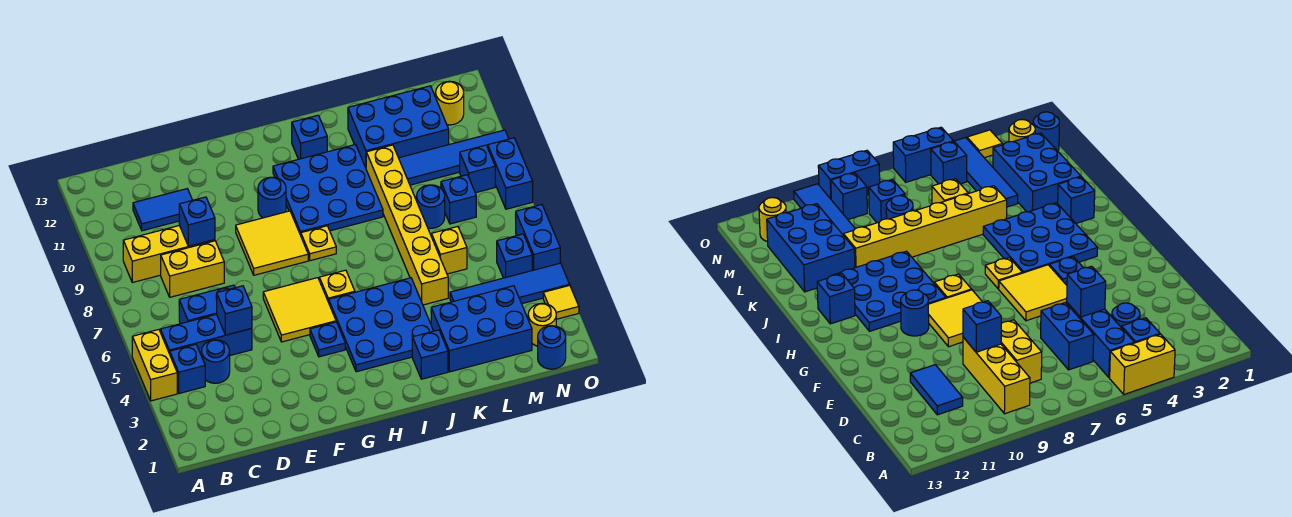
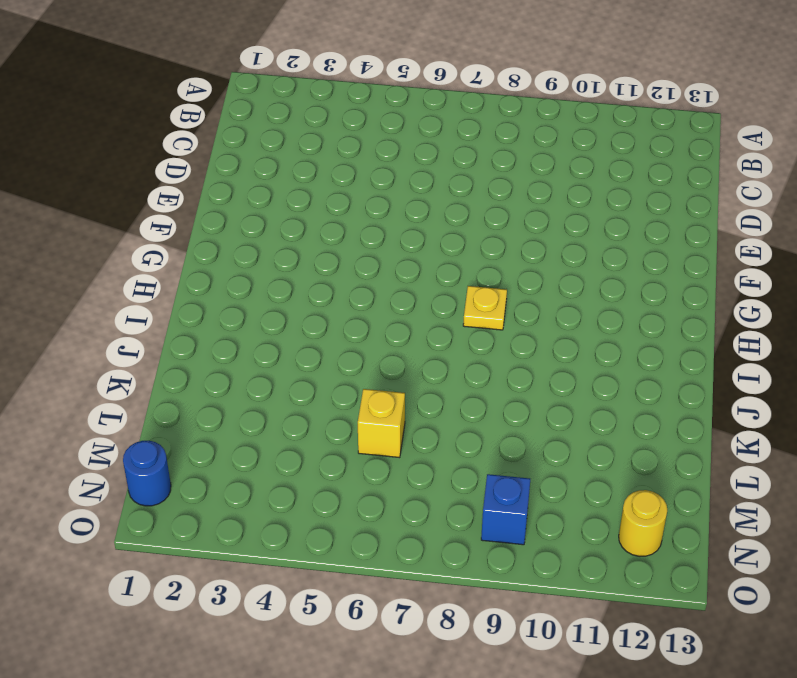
none -> yellow 1x2 brick [132,329,177,401]
none -> blue 1x1 brick [170,344,205,393]
none -> blue 1x3 brick [160,314,252,355]
none -> yellow 1x3 brick [123,226,215,283]

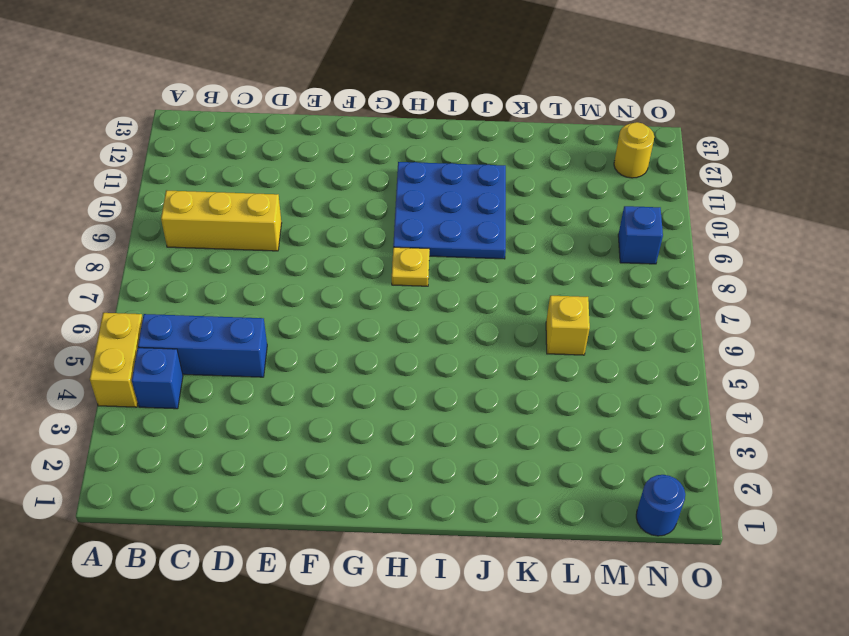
none -> blue 1x1 round brick [201,340,230,383]
none -> blue 1x2 brick [179,285,235,324]
none -> yellow 1x2 brick [161,241,224,297]
none -> blue 1x2 tile [133,189,192,231]

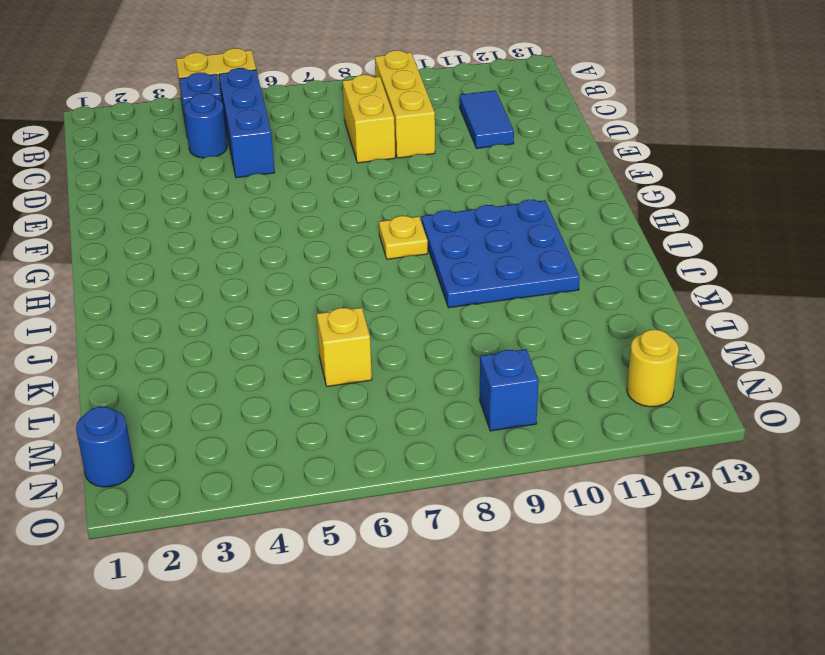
none -> blue 1x2 brick [179,285,235,324]
none -> yellow 2x2 tile [263,278,336,342]
none -> yellow 2x2 tile [236,211,308,275]
none -> blue 1x1 plate [310,322,345,357]

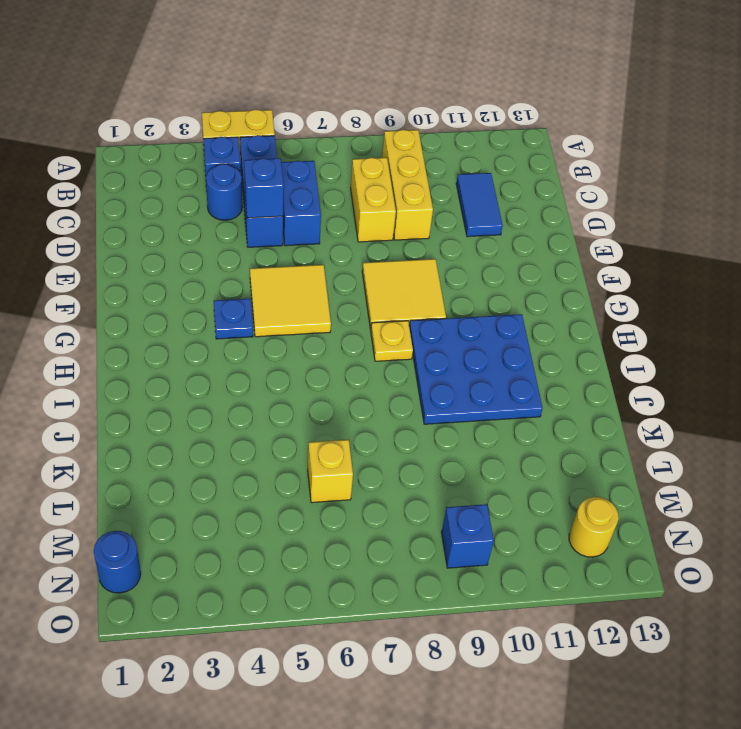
none -> blue 1x1 round brick [258,177,286,218]
none -> blue 3x3 plate [329,278,433,372]
none -> yellow 1x1 plate [319,270,355,302]
none -> blue 1x1 brick [292,115,327,159]

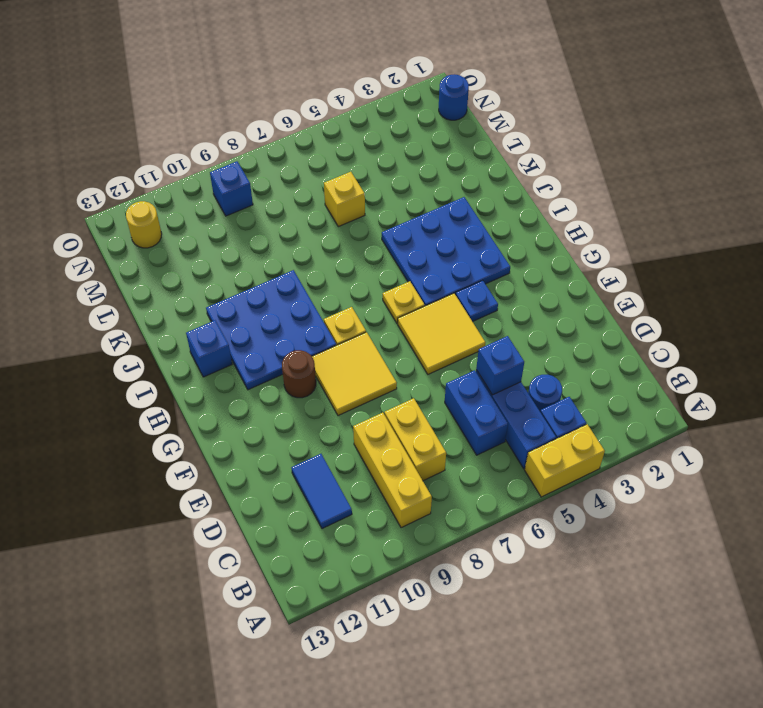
brown 1x1 round brick [282,350,316,398] -> blue 1x1 round brick [258,177,286,218]
none -> blue 1x1 brick [412,330,448,379]
none -> blue 2x3 brick [431,286,532,372]
none -> yellow 1x6 brick [366,145,448,305]
none -> blue 2x3 brick [348,86,449,168]

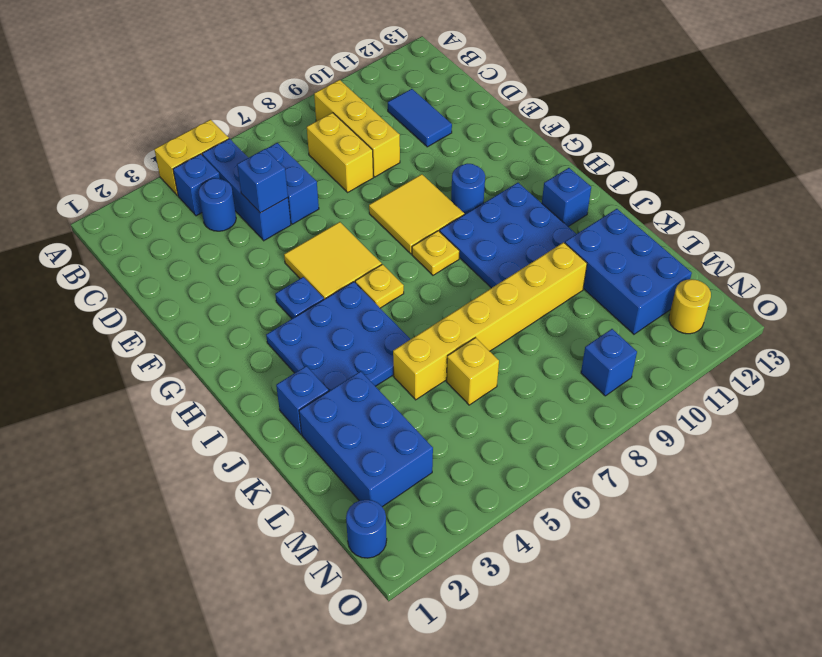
none -> blue 1x4 tile [450,263,570,304]
none -> blue 1x1 round brick [417,185,445,228]
none -> blue 1x4 tile [399,130,509,185]
none -> blue 1x1 brick [441,175,476,224]

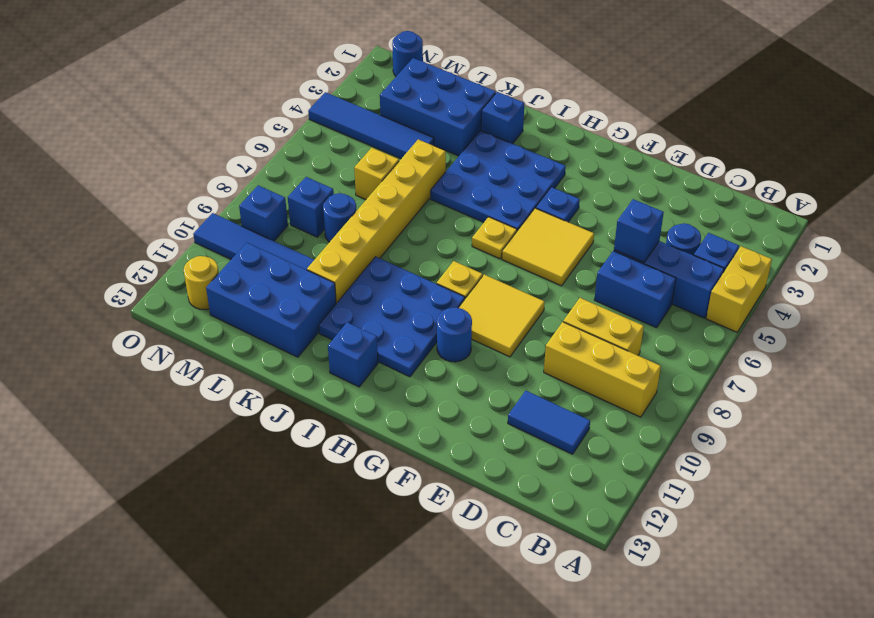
none -> yellow 1x1 round brick [528,303,556,346]
none -> blue 1x1 brick [497,234,532,278]
none -> yellow 1x1 tile [543,285,579,319]
none -> blue 1x2 brick [515,205,560,270]

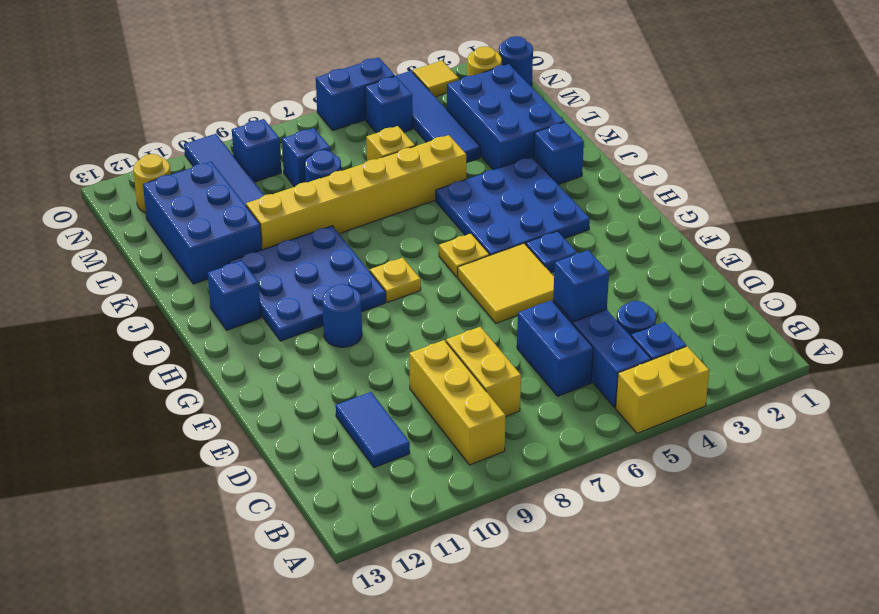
none -> yellow 2x2 tile [236,211,308,275]
none -> blue 1x2 brick [488,138,533,209]
none -> blue 1x1 brick [179,197,215,246]

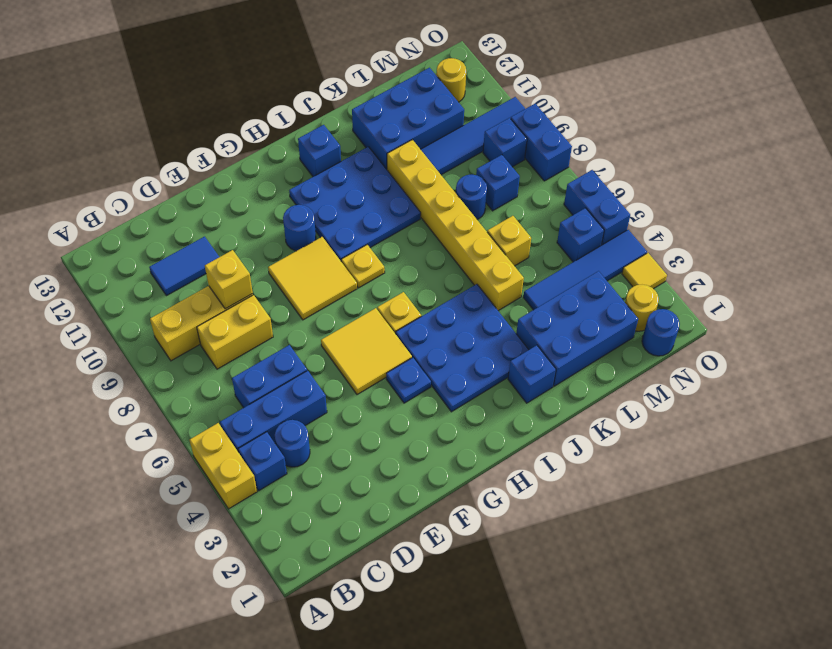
yellow 1x1 brick [205,250,253,309] -> blue 1x1 brick [179,197,215,246]
none -> blue 1x1 brick [217,286,252,335]

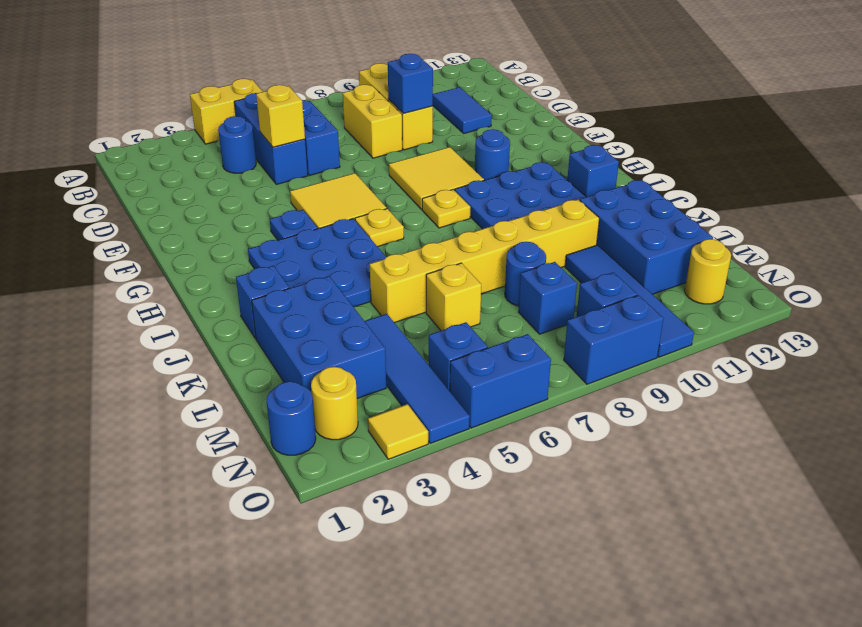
yellow 1x1 brick [256,85,305,147] -> blue 1x1 brick [217,286,252,335]
none -> blue 1x1 brick [170,344,205,393]

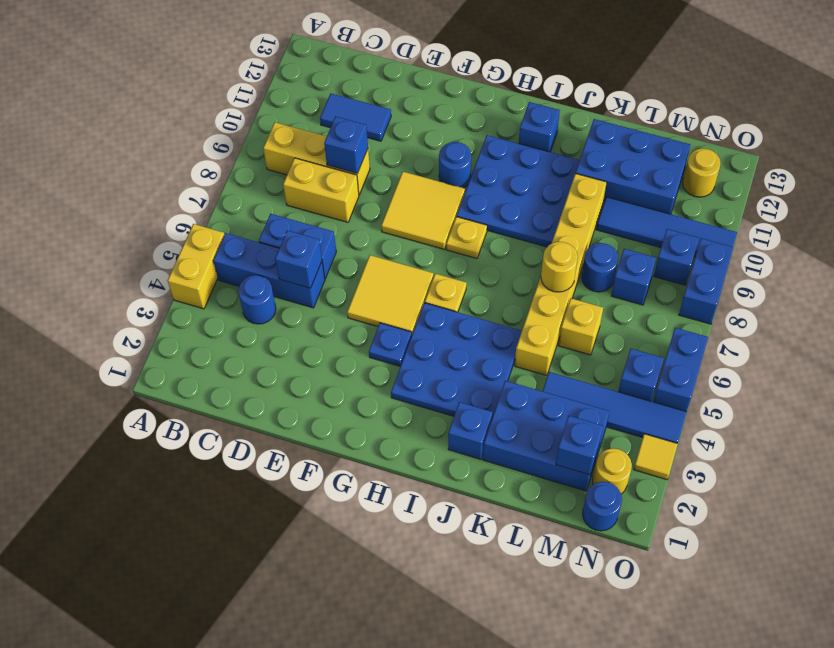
yellow 1x1 round brick [541,242,578,292] -> none
blue 1x1 brick [556,416,603,475] -> blue 1x1 brick moved to [170,344,205,393]

